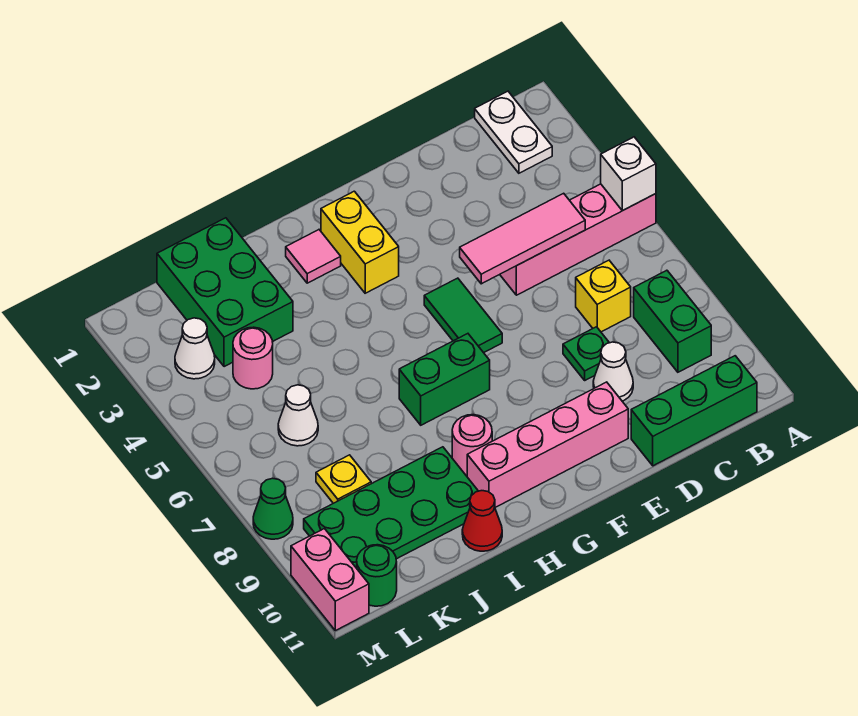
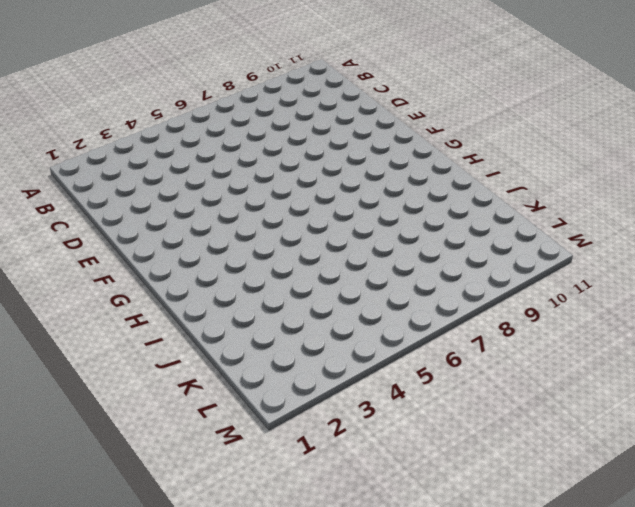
none -> pink 1x4 brick [500,184,656,295]
none -> white 1x2 plate [475,91,552,173]
none -> green 1x2 brick [634,270,711,372]

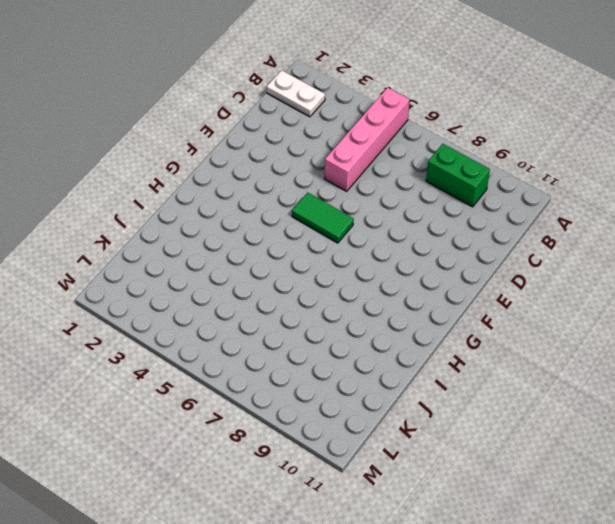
none -> green 1x3 brick [631,356,757,466]
none -> yellow 1x1 brick [576,260,631,332]
none -> green 1x1 plate [563,327,609,380]

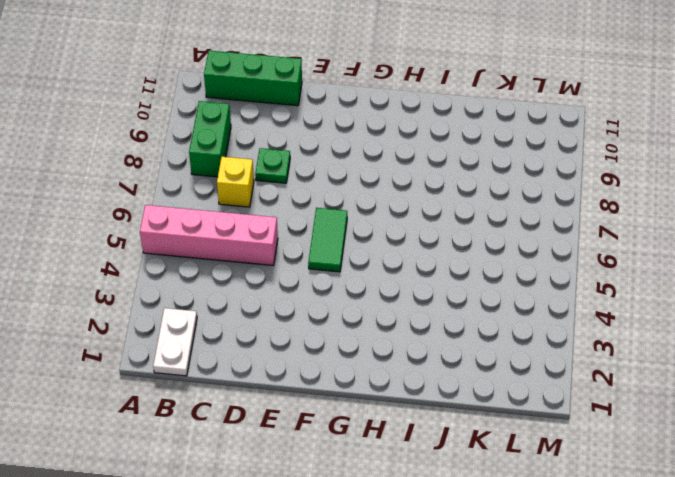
none -> white 1x1 cone [593,342,633,401]
none -> pink 1x4 brick [467,382,628,507]
none -> yellow 1x2 brick [321,191,399,293]

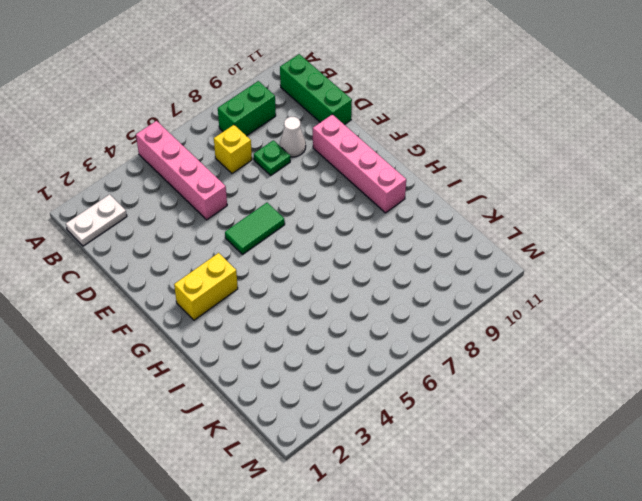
none -> green 1x2 brick [399,334,490,425]
none -> pink 1x1 tile [286,230,341,283]
none -> pink 1x1 round brick [452,415,492,475]

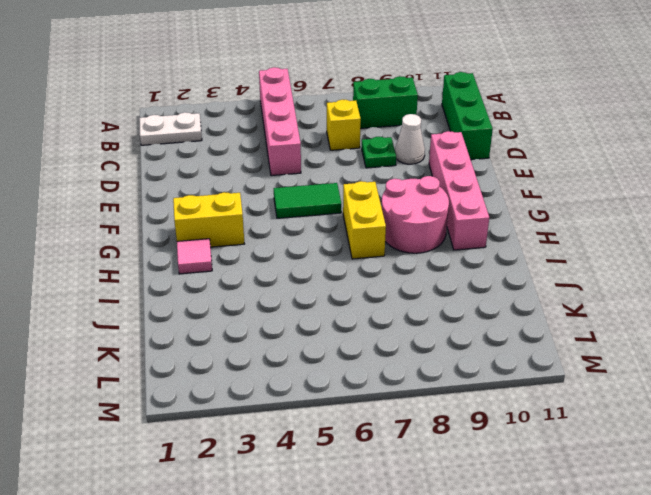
yellow 1x2 brick [343,181,386,259] -> green 1x2 brick [399,334,490,425]
pink 2x2 round brick [381,176,449,253] -> pink 1x1 round brick [452,415,492,475]
none -> green 2x4 plate [304,447,478,568]
none -> red 1x1 cone [462,491,502,551]
none -> green 2x3 brick [157,218,293,367]

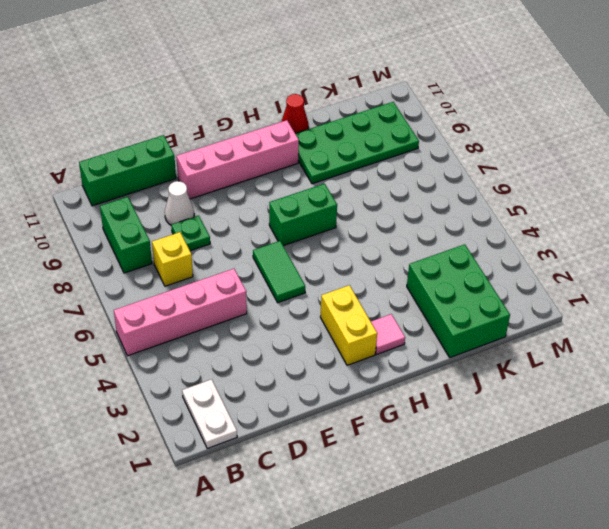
none -> pink 1x1 round brick [452,415,492,475]
none -> pink 1x1 round brick [233,327,273,389]
none -> white 1x1 cone [278,385,318,446]

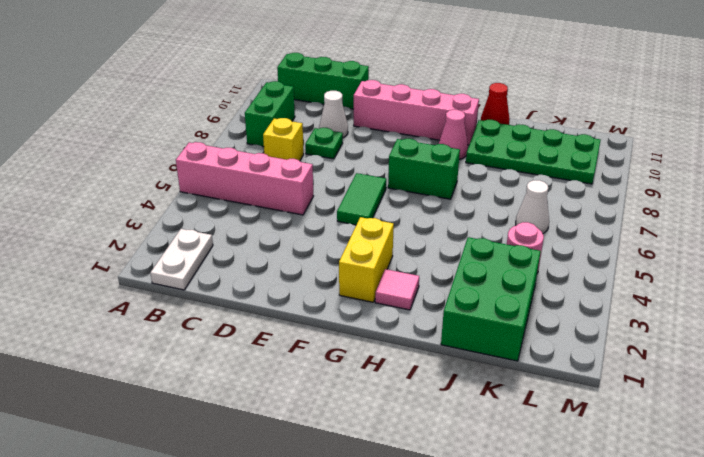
pink 1x1 cone [439,110,468,159] -> pink 1x1 round brick [452,415,492,475]
none -> yellow 1x1 plate [316,455,371,503]
none -> white 1x1 cone [175,318,215,379]
none -> green 1x1 round brick [357,545,397,606]

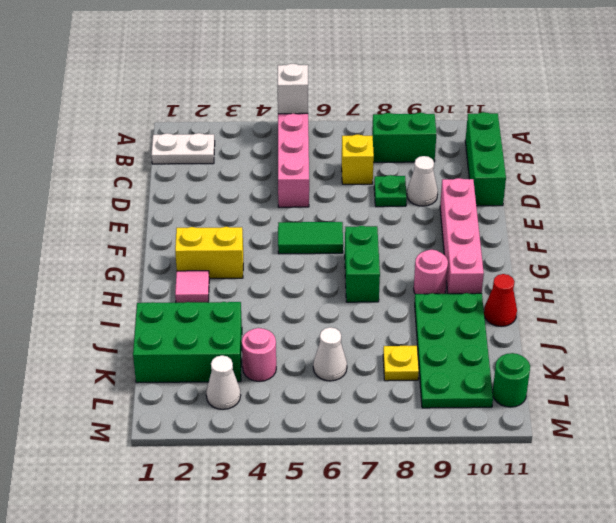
none -> green 1x1 cone [253,478,293,539]
none -> pink 1x2 brick [291,529,369,631]
none -> pink 1x3 tile [460,193,585,284]

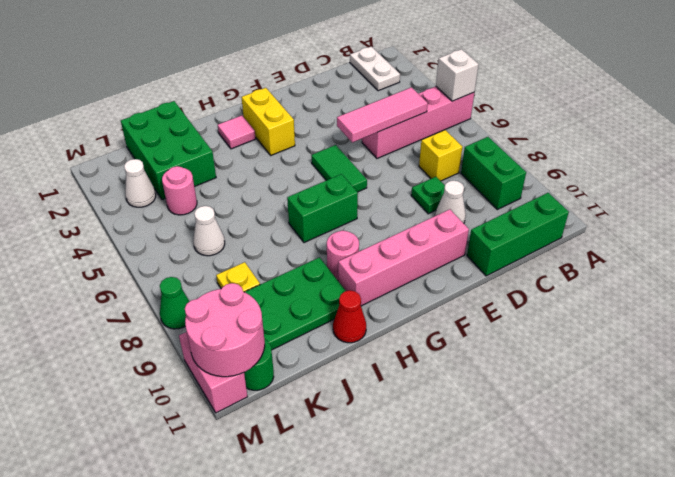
pink 2x2 round brick [185,283,265,377] -> none

